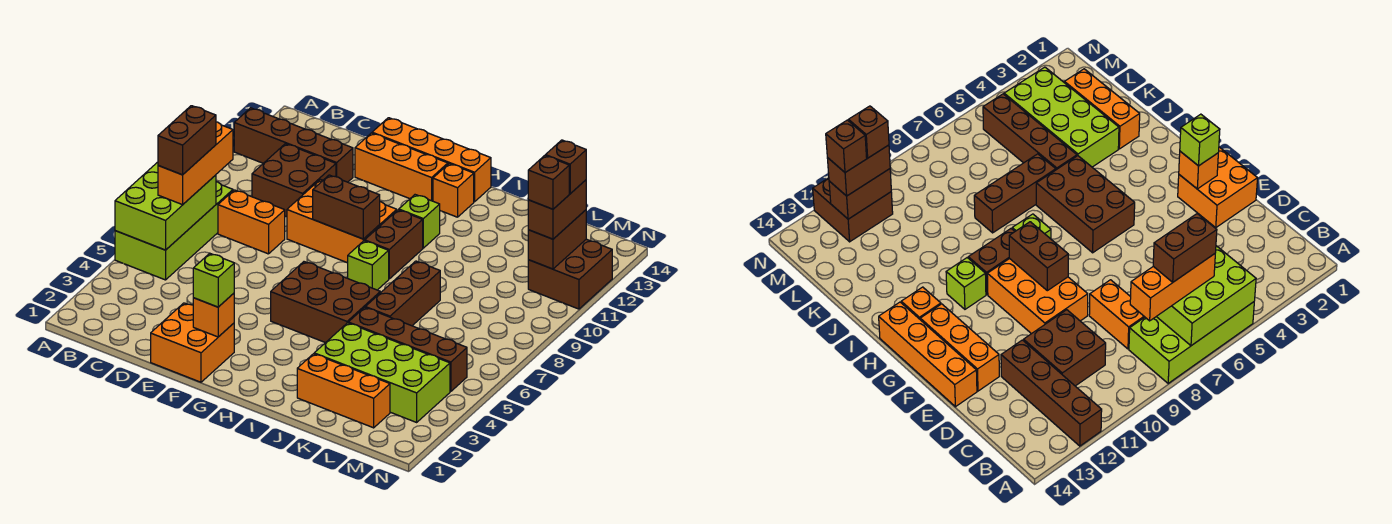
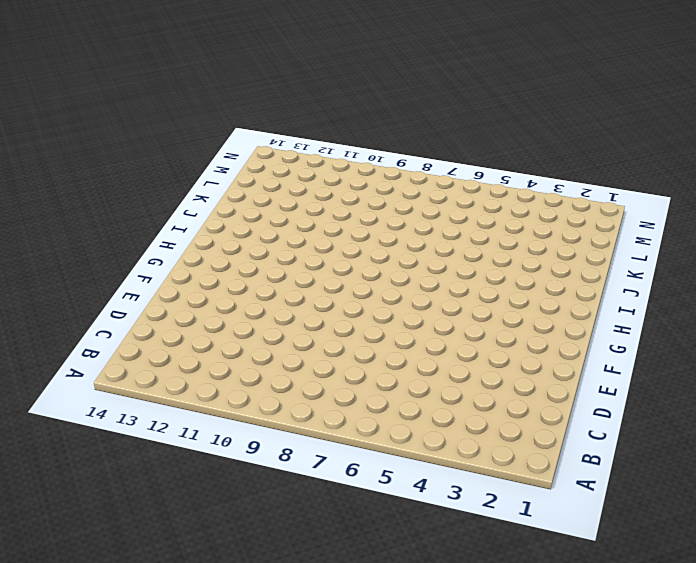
none -> lime 2x4 brick [115,182,233,280]
none -> brown 1x4 brick [234,108,353,182]
none -> orange 1x2 brick [218,190,285,254]

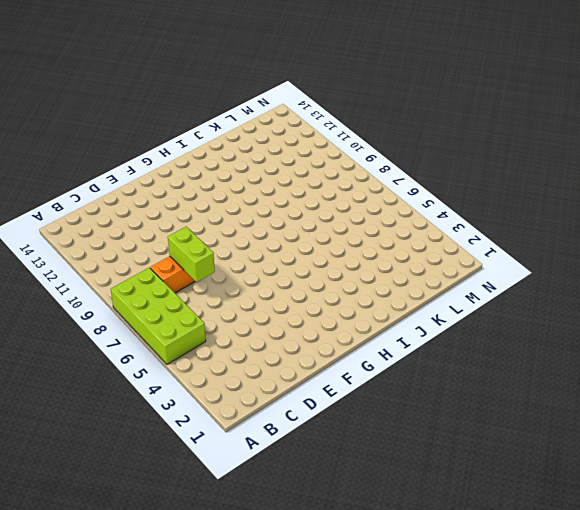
lime 1x2 brick [168,227,215,282] -> none
none -> brown 1x4 brick [234,108,353,182]
none -> brown 2x2 brick [252,144,336,217]
none -> orange 2x2 brick [151,303,234,382]

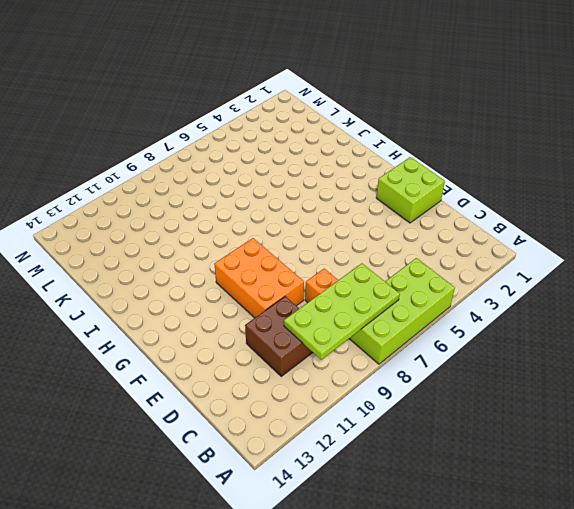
lime 2x4 plate [284,263,400,360] -> lime 2x3 brick [115,162,216,250]
lime 2x2 brick [376,157,445,223] -> orange 2x2 brick [151,303,234,382]
none -> brown 1x4 brick [234,108,353,182]
none -> orange 1x3 brick [355,133,448,201]
none -> orange 1x4 brick [372,118,491,202]

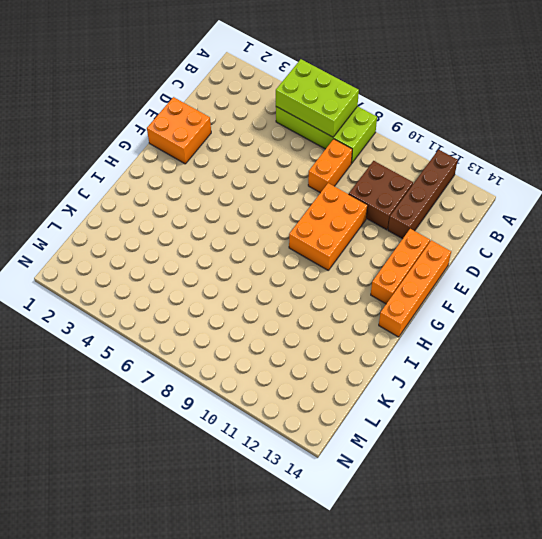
none -> brown 2x3 brick [271,262,380,343]
none -> lime 1x1 brick [348,241,389,290]
none -> brown 1x2 brick [365,210,423,279]

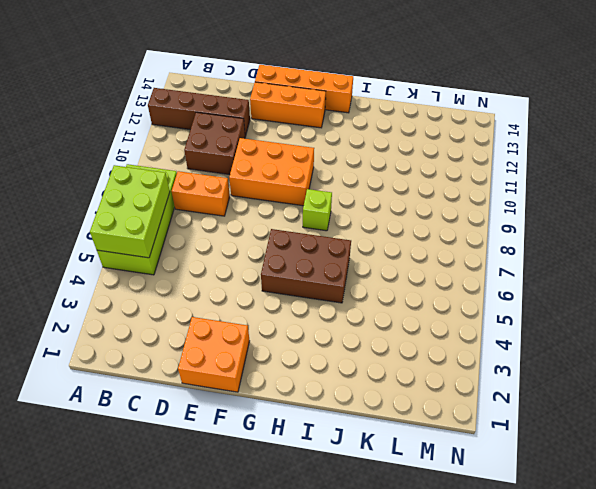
none -> brown 1x2 brick [365,210,423,279]
none -> lime 1x1 brick [399,195,440,248]
none -> orange 1x1 brick [433,164,474,217]

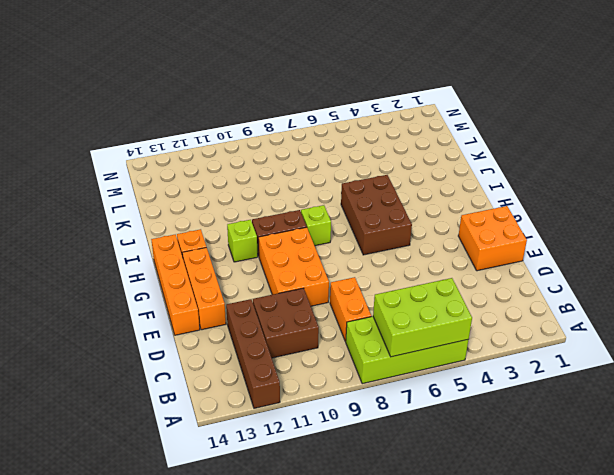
none -> orange 1x3 brick [297,354,390,428]
none -> lime 2x4 brick [314,323,450,422]
none -> brown 1x4 brick [348,307,467,392]

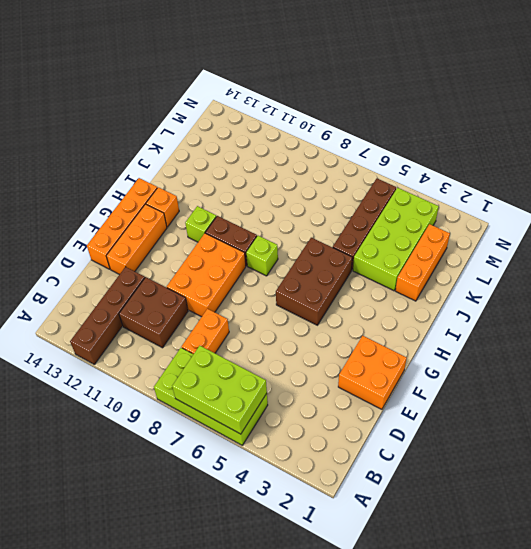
none -> brown 1x3 brick [365,261,440,326]
none -> brown 2x2 brick [528,239,612,309]
none -> orange 1x1 brick [193,293,234,337]

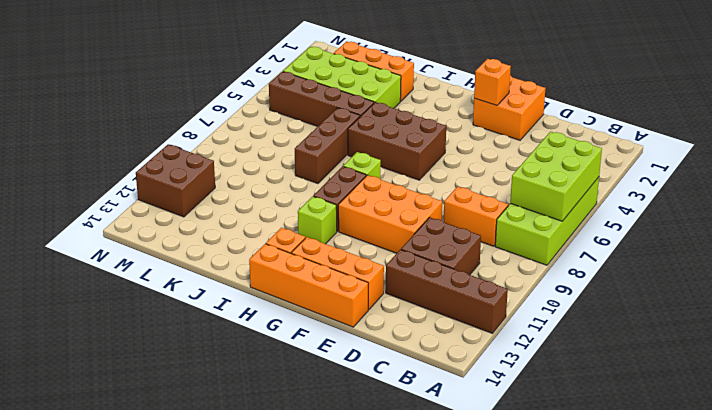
none -> brown 1x2 brick [313,175,380,239]
none -> brown 1x2 brick [528,210,586,269]
none -> orange 1x3 brick [158,122,233,205]

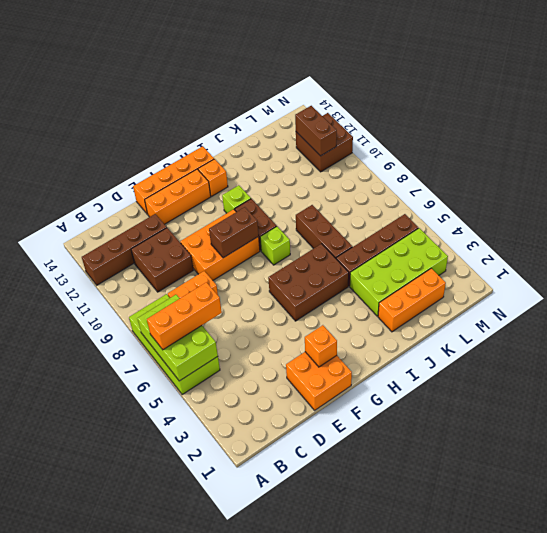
orange 1x3 brick [147,282,222,350] -> orange 1x3 brick turned to [158,122,233,205]
none -> lime 1x1 brick [193,253,234,307]
none -> brown 1x2 brick [528,180,586,239]
none -> brown 1x2 brick [158,106,216,175]

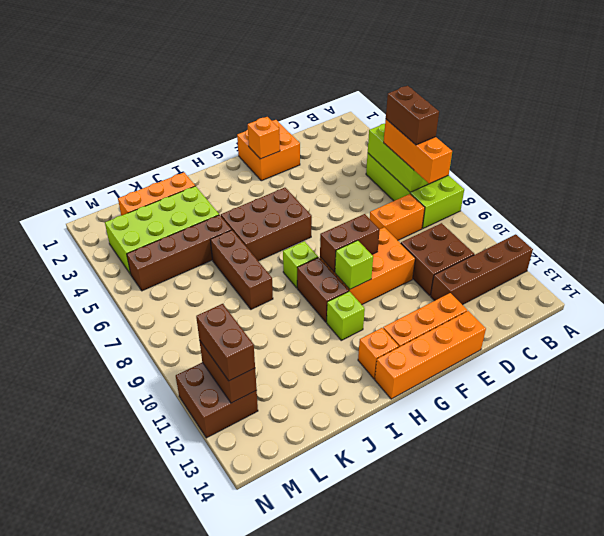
lime 1x1 brick [335,240,373,289] -> lime 1x1 brick moved to [193,253,234,307]
none -> brown 1x1 brick [528,156,569,209]
none -> brown 1x1 brick [545,140,586,194]

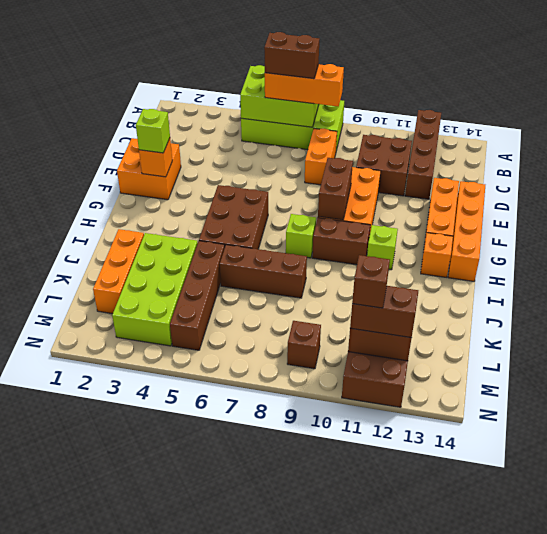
brown 1x1 brick [287,321,321,369] -> brown 1x1 brick moved to [545,140,586,194]

